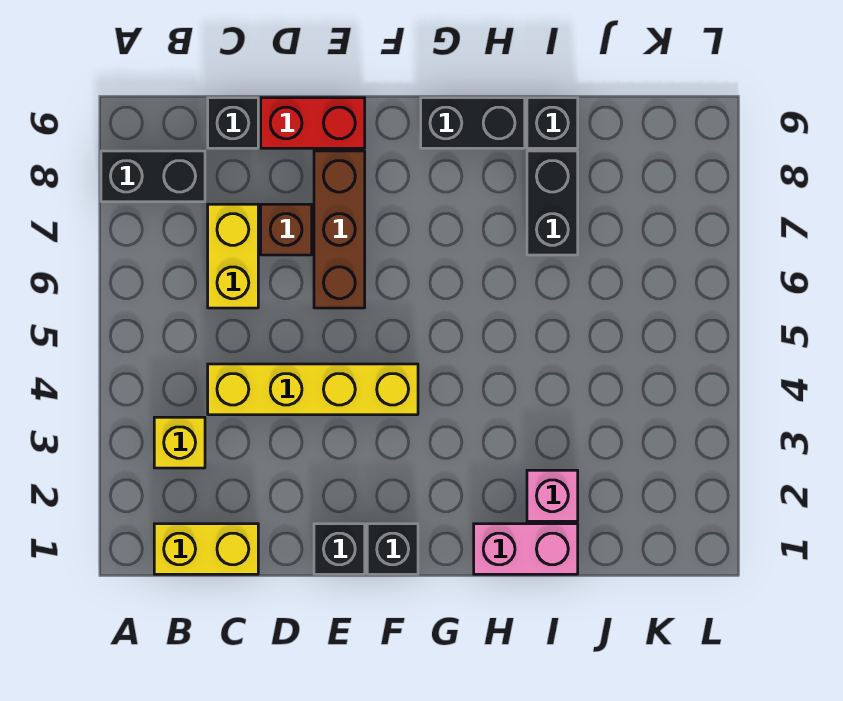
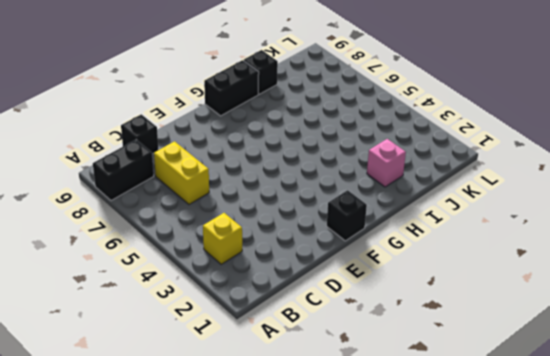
none -> yellow 1x2 brick [154,524,258,574]
none -> yellow 1x4 brick [208,364,418,415]
none -> brown 1x1 brick [261,204,312,255]

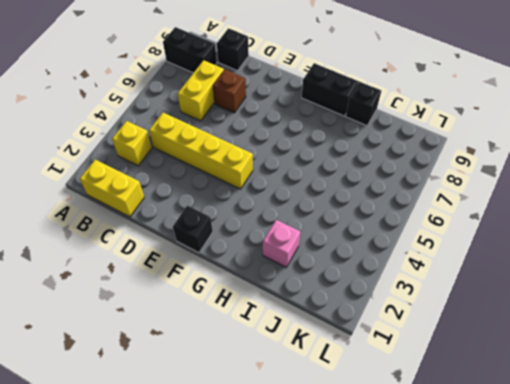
none -> red 1x2 brick [261,98,365,148]
none -> black 1x1 brick [314,524,365,574]
none -> brown 1x3 brick [314,151,365,308]

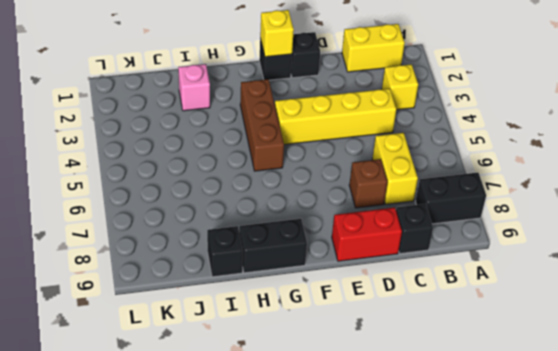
yellow 1x1 brick [260,10,294,57] -> none
brown 1x3 brick [240,79,284,171] -> brown 1x3 brick moved to [314,151,365,308]
none -> pink 1x2 brick [474,524,578,574]
none -> black 1x2 brick [527,151,578,255]

